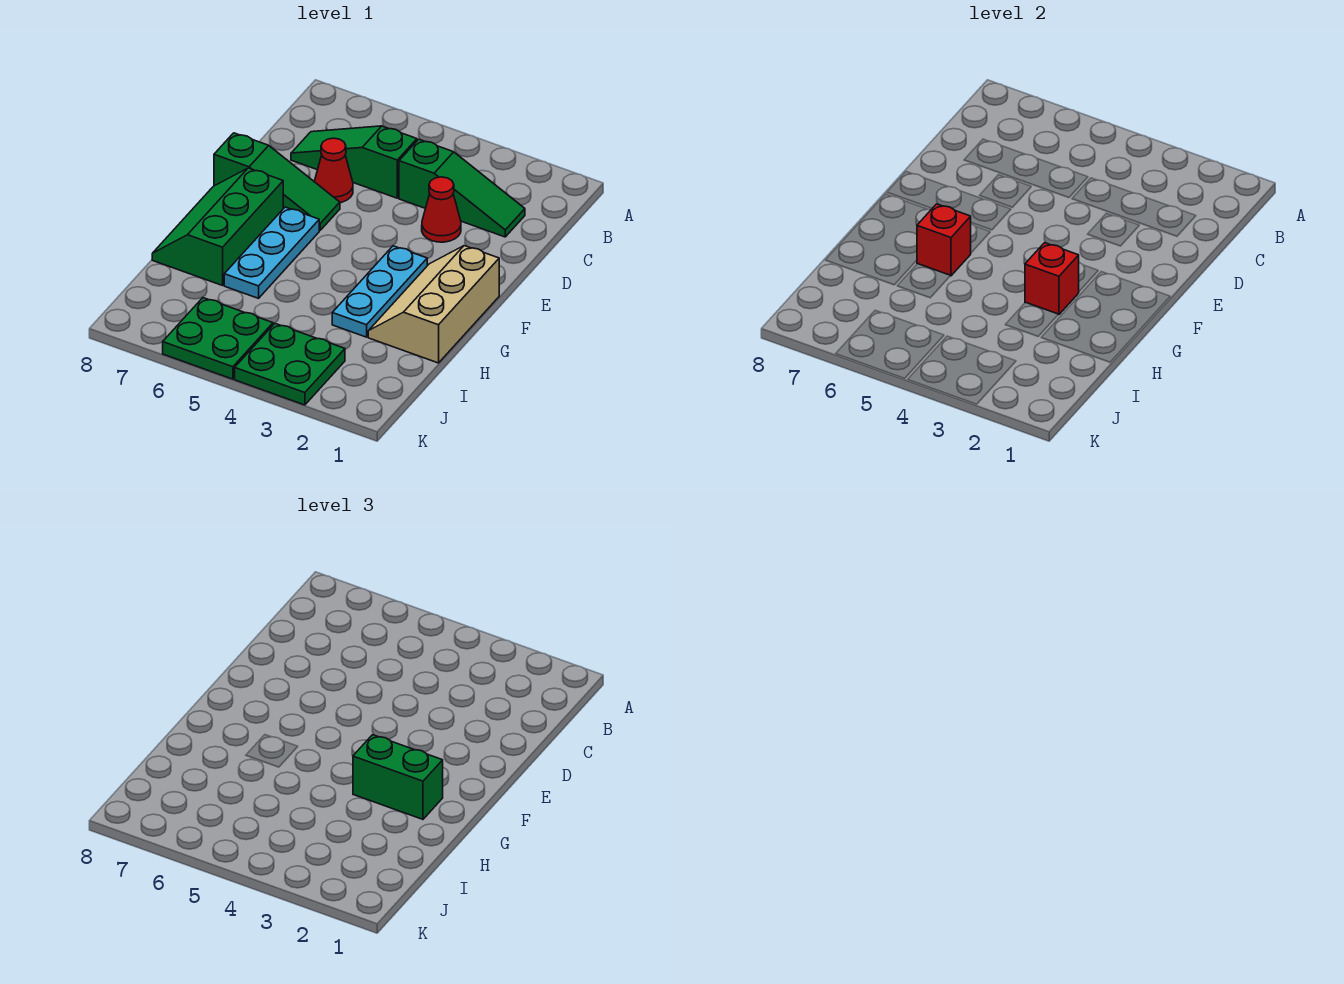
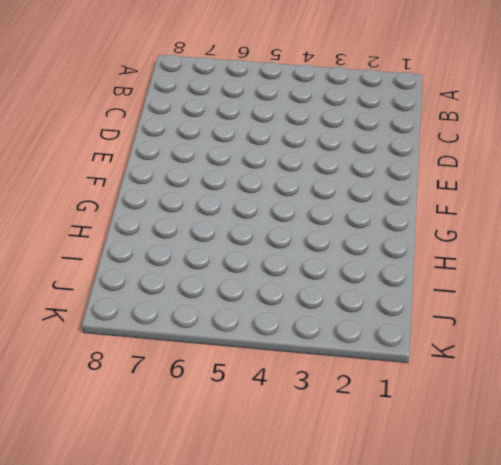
none -> green 1x3 slope [399,139,525,237]
none -> green 1x3 slope [291,126,417,198]
none -> red 1x1 cone [422,177,461,242]

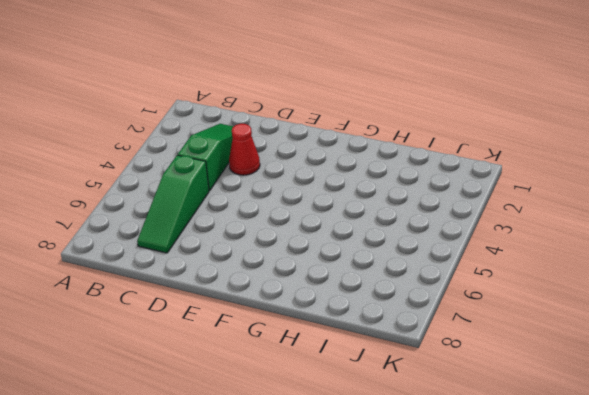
none -> red 1x1 cone [314,138,353,203]
none -> green 1x3 slope [214,133,340,230]
none -> tan 2x3 slope [368,246,499,363]

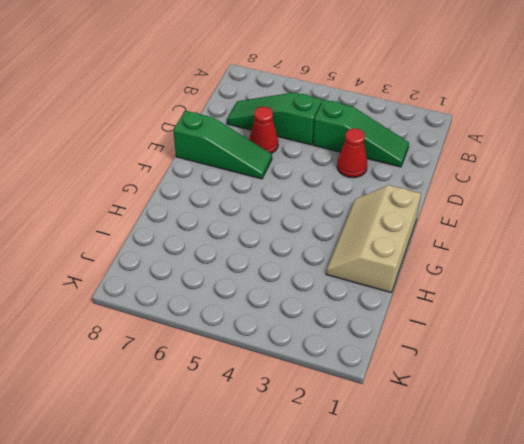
none -> cyan 1x3 plate [332,246,427,337]
none -> cyan 1x3 plate [224,207,319,298]
none -> green 2x3 slope [152,168,283,285]

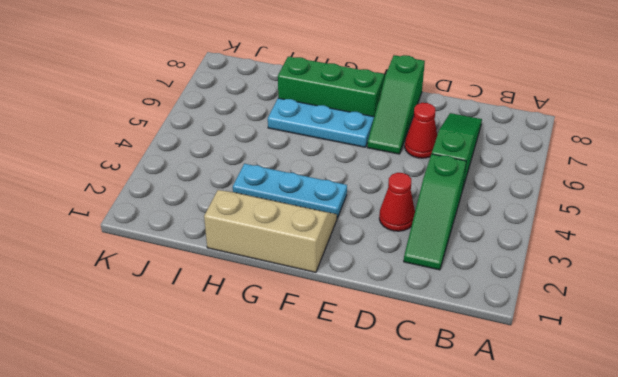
none -> green 2x2 plate [235,324,345,405]
none -> green 2x2 plate [163,298,273,379]
none -> red 1x1 brick [1025,243,1079,314]

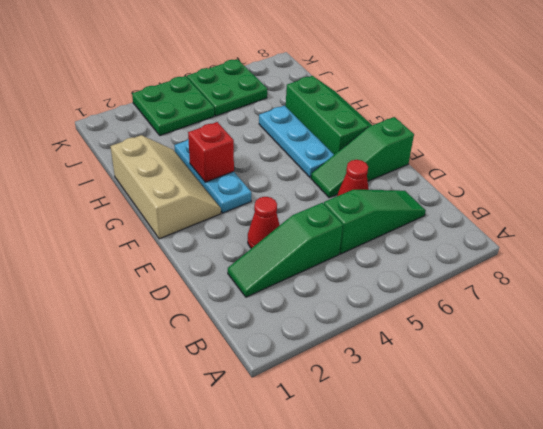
none -> red 1x1 brick [917,204,971,276]
none -> green 1x2 brick [353,735,443,819]

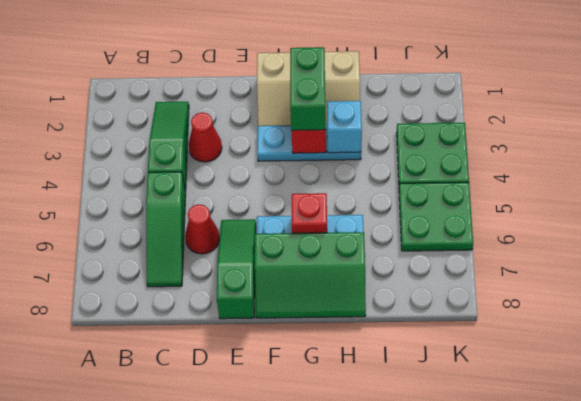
cyan 1x1 brick [327,101,362,153] -> none

